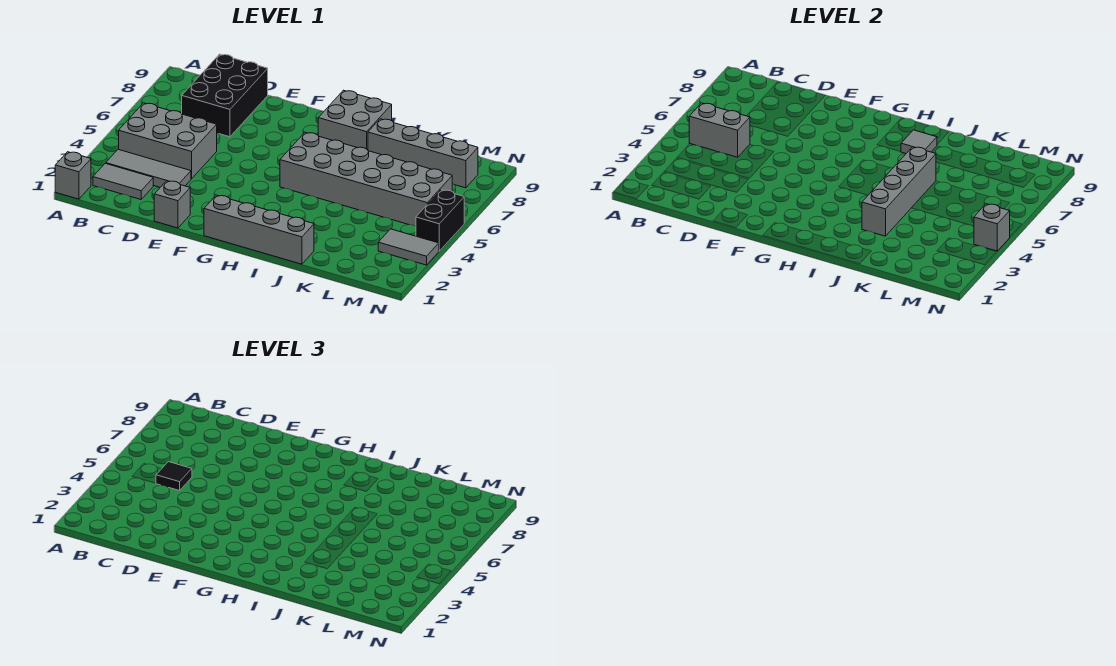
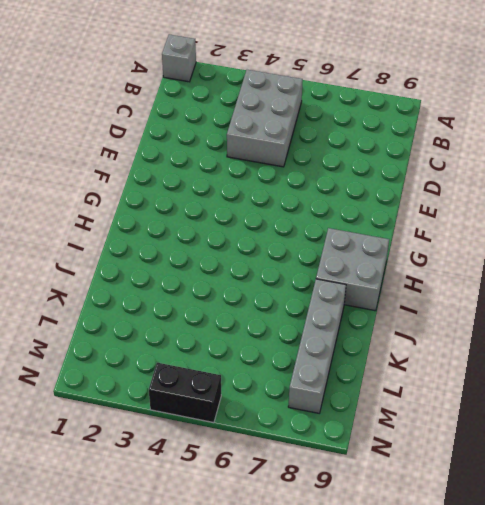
none -> grey 1x2 tile [93,163,153,199]
none -> grey 1x3 tile [106,149,191,187]
none -> black 2x3 brick [182,54,268,137]

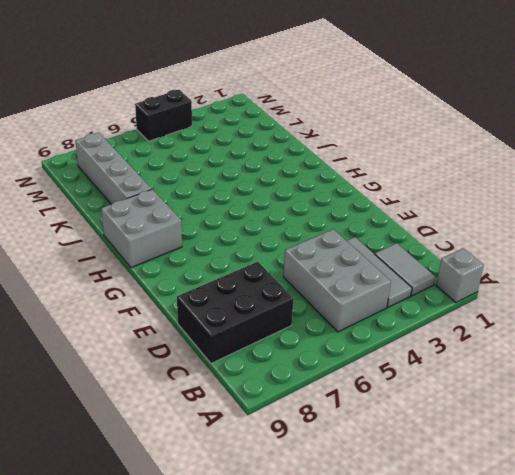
none -> grey 1x1 brick [154,181,190,228]
none -> grey 1x4 brick [204,195,314,264]
none -> grey 2x6 brick [280,132,452,226]

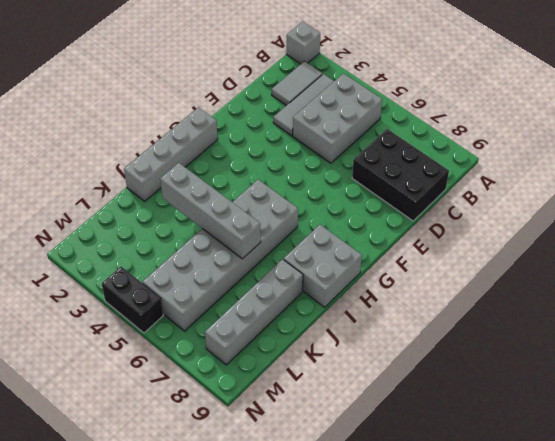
none -> grey 1x1 brick [154,181,190,228]
none -> grey 1x2 tile [378,229,439,265]
none -> grey 1x2 brick [689,103,750,157]

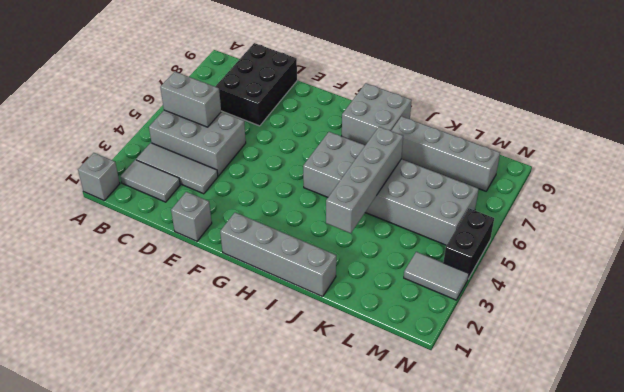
none -> grey 1x1 tile [901,130,937,154]
none -> grey 1x1 brick [974,204,1010,251]
none -> black 1x1 tile [156,462,192,491]

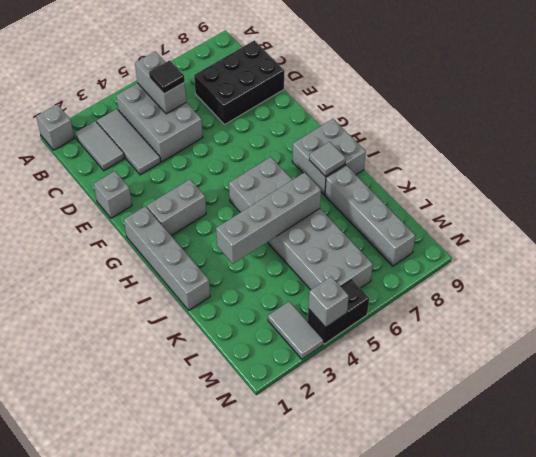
grey 1x2 brick [147,179,206,236] -> none

